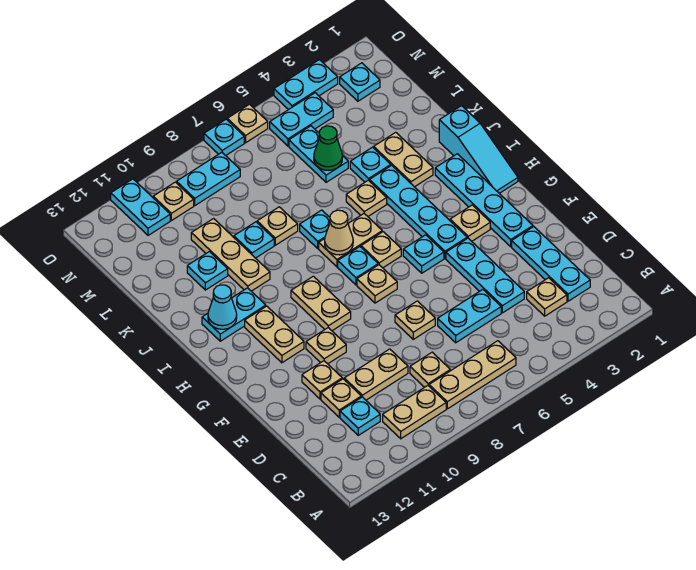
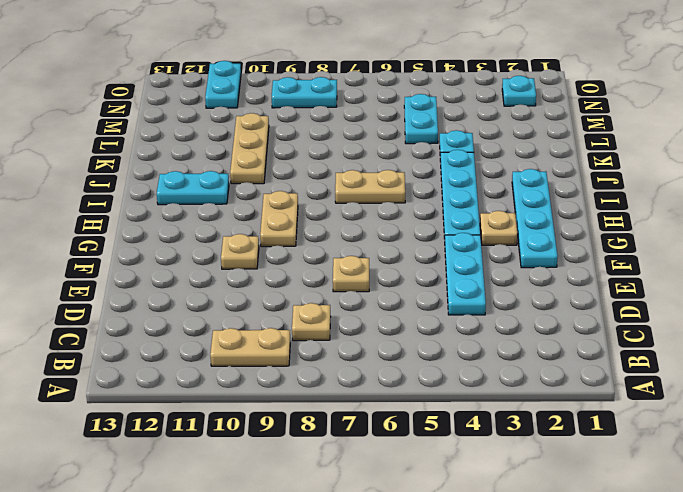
none -> tan 1x3 plate [429,341,516,409]
none -> cyan 1x3 plate [512,227,590,301]
none -> tan 1x1 plate [527,278,567,316]
none -> cyan 1x1 plate [340,397,380,435]

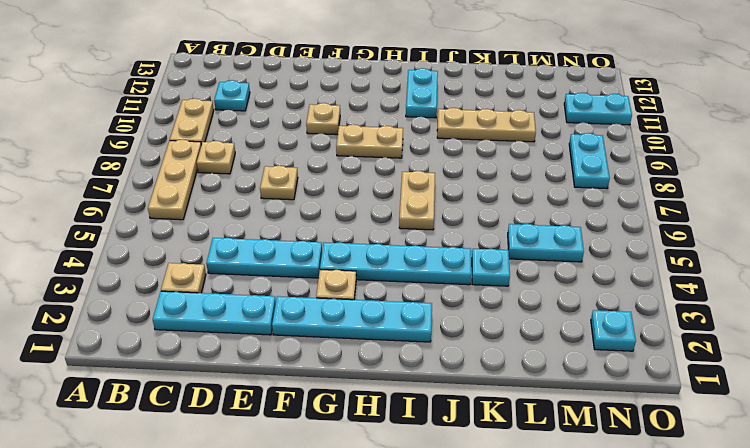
none -> cyan 1x2 plate [438,290,501,343]
none -> tan 1x2 plate [344,349,408,400]
none -> tan 1x1 plate [321,379,361,417]
none -> tan 1x1 plate [302,361,342,399]

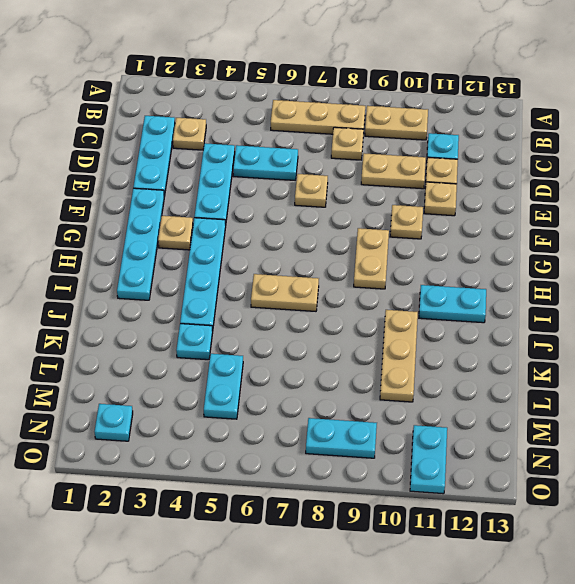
none -> cyan 1x1 plate [403,235,444,273]
none -> tan 1x1 plate [357,265,397,303]
none -> tan 1x2 plate [245,306,304,363]
none -> cyan 1x3 slope [439,106,518,193]

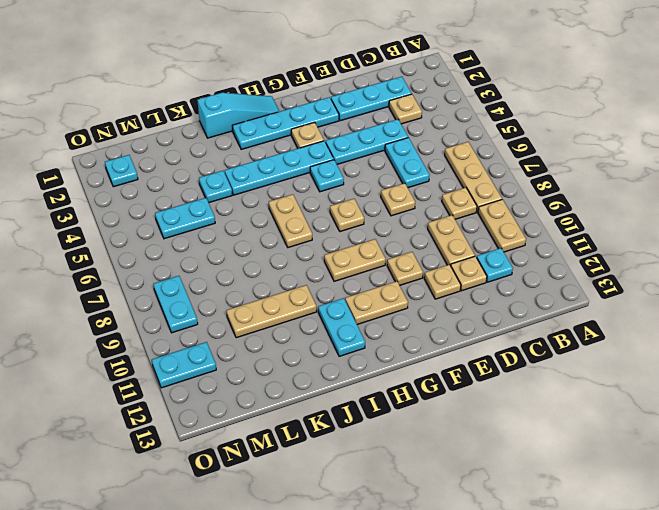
none -> tan 1x1 plate [361,232,401,268]
none -> cyan 1x1 plate [338,247,378,285]
none -> tan 1x2 plate [374,132,433,187]
none -> tan 1x1 plate [346,180,387,216]

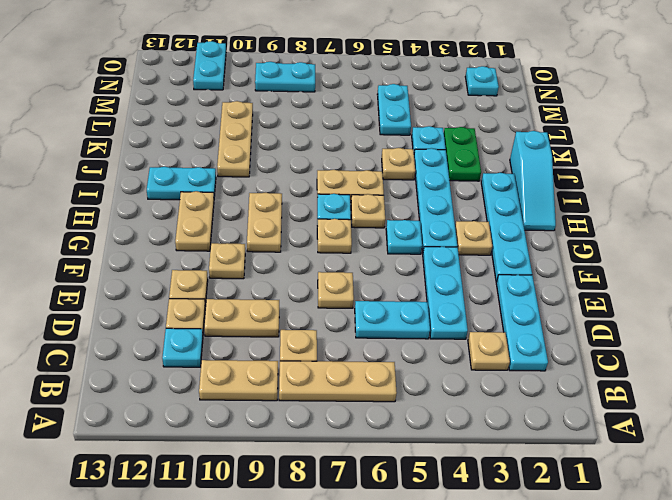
green 1x2 plate [444,127,481,181] -> tan 1x2 plate [374,132,433,187]
none -> cyan 1x1 plate [300,210,330,248]
none -> tan 1x1 plate [257,207,298,245]
none -> cyan 1x1 plate [234,222,274,258]
none -> cyan 1x1 plate [187,252,228,290]

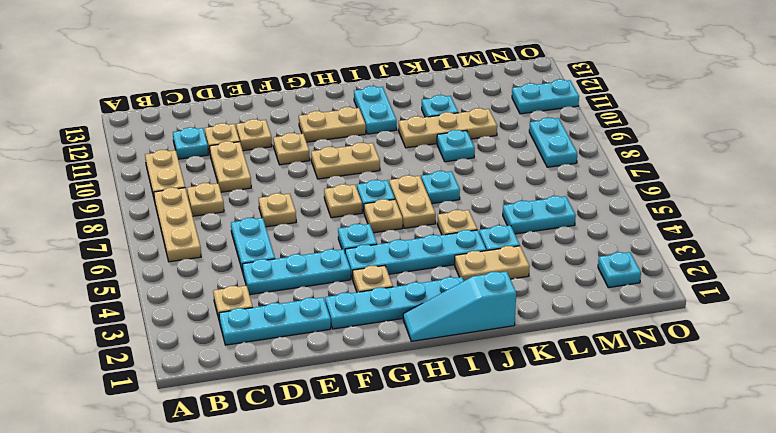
none -> tan 1x1 plate [257,207,298,245]
none -> cyan 1x2 plate [270,93,333,146]
none -> tan 1x1 plate [153,182,194,221]
none -> cyan 1x2 plate [274,60,338,110]

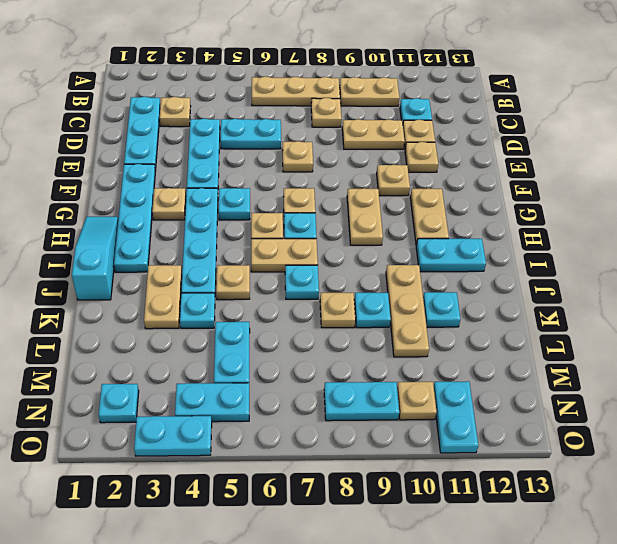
none -> tan 1x1 plate [227,104,268,143]
none -> cyan 1x1 plate [204,119,244,155]
none -> tan 1x1 cone [325,210,353,255]
none -> cyan 1x1 cone [208,285,237,329]

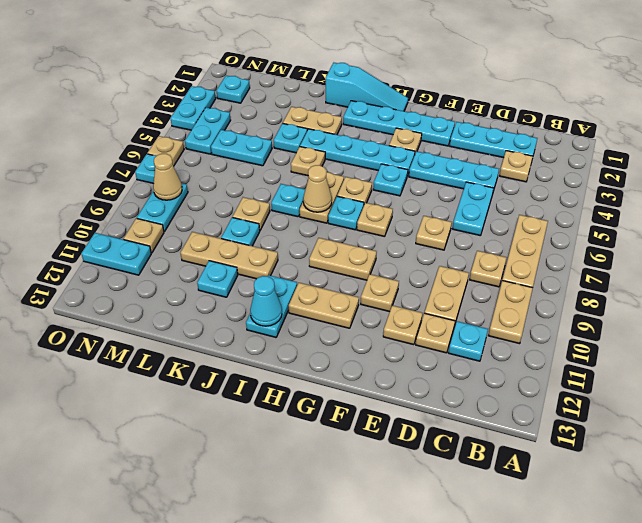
tan 1x1 cone [153,154,182,200] -> none
none -> green 1x1 cone [314,126,342,170]

